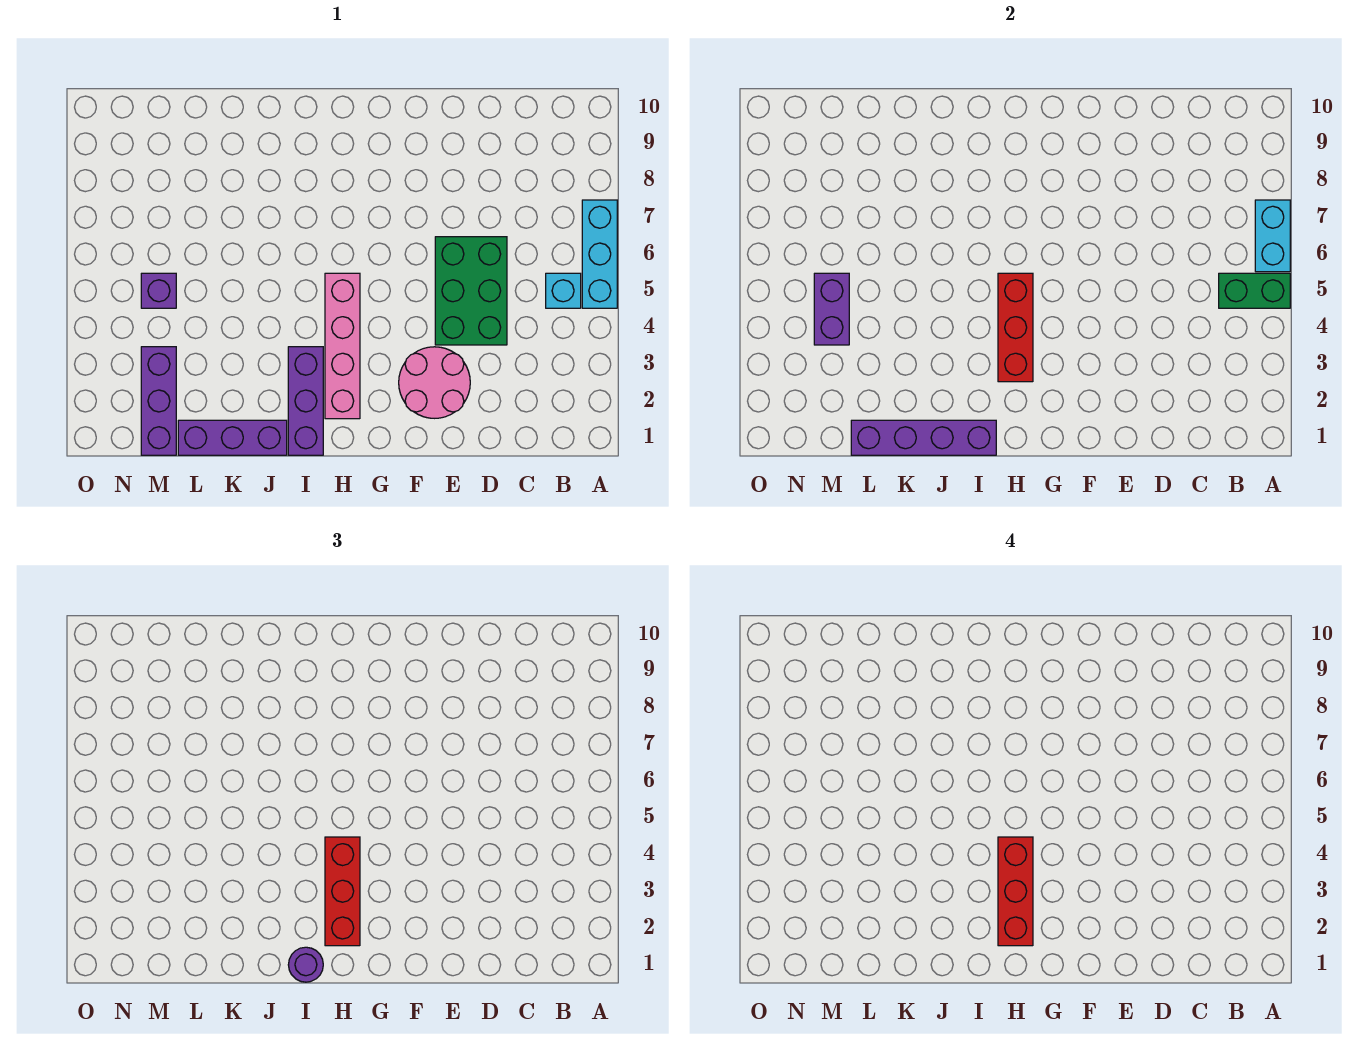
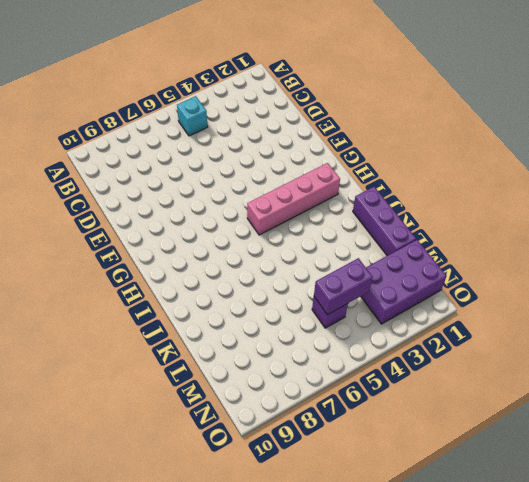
purple 2x3 brick [361,240,446,324] -> purple 1x3 brick [141,347,176,455]
none -> cyan 1x3 brick [582,200,617,308]
none -> green 2x3 brick [435,237,507,345]
none -> pink 2x2 round brick [399,347,470,418]

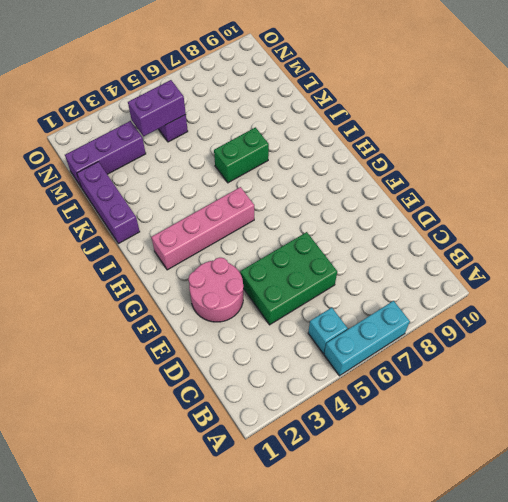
green 1x2 brick [214,127,269,183] -> green 1x2 brick turned to [1219,273,1290,308]
none -> purple 1x3 brick [288,347,323,455]
none -> cyan 1x2 brick [1255,200,1290,272]
none -> red 1x3 brick [998,273,1033,382]

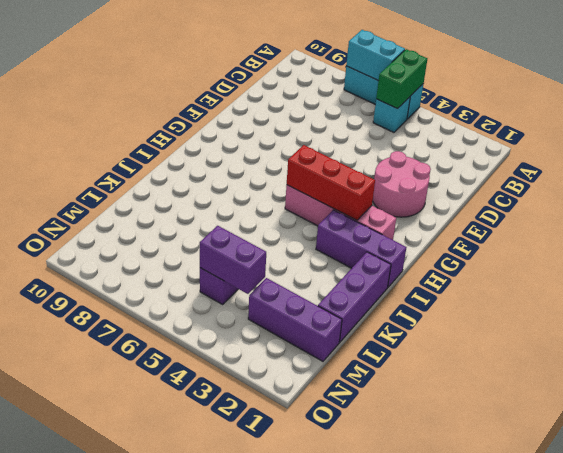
none -> green 2x3 brick [435,237,507,345]
none -> purple 1x4 brick [851,420,996,455]
none -> red 1x3 brick [325,837,360,946]

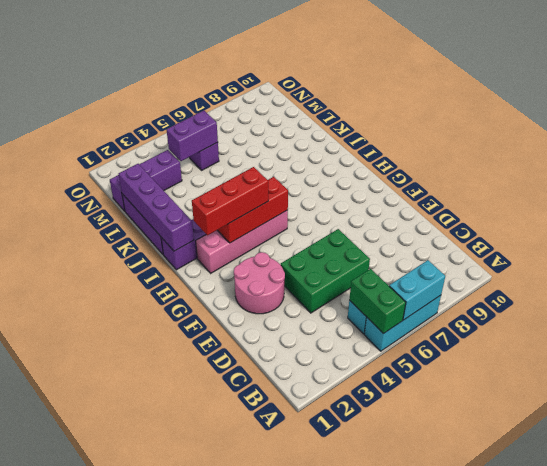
none -> purple 1x1 round brick [288,947,323,982]
none -> red 1x3 brick [998,837,1033,946]

